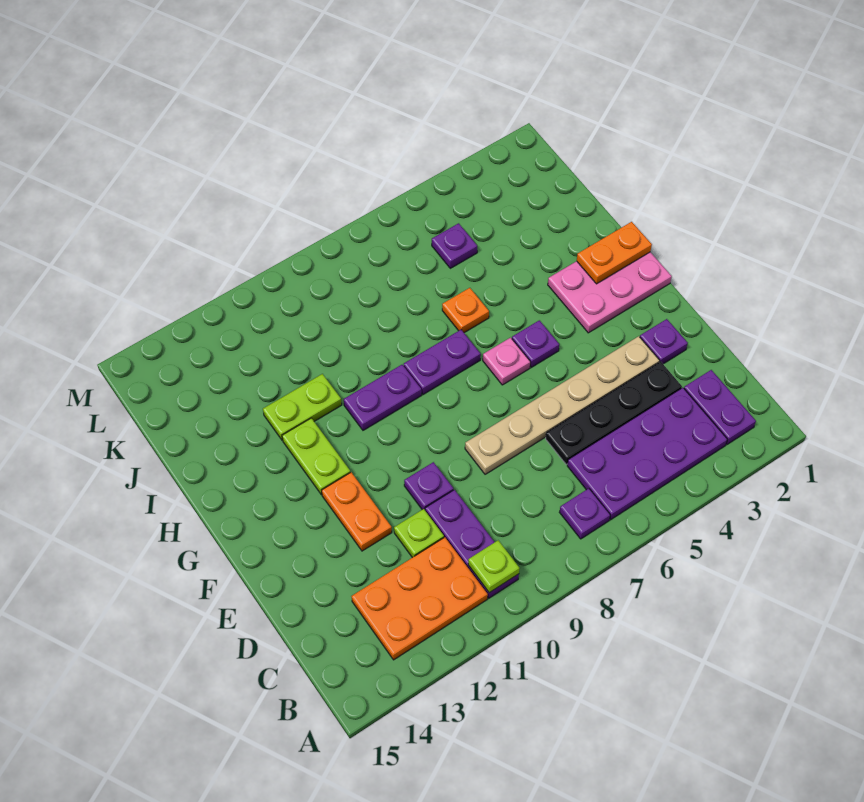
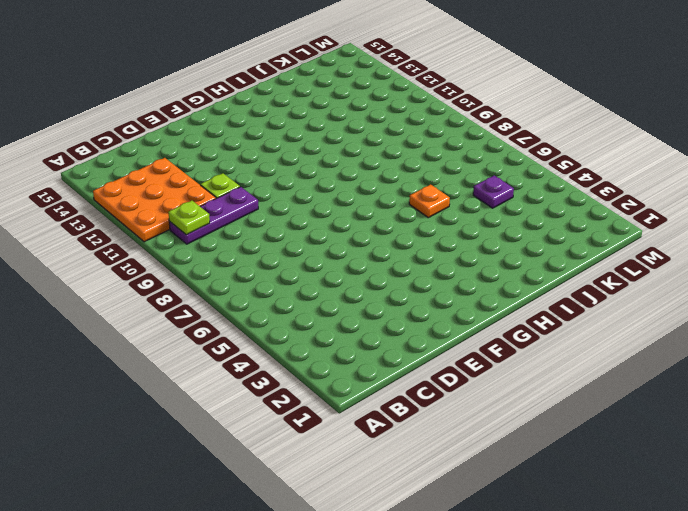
orange 3x3 plate [93,158,216,242] -> orange 2x3 plate [352,537,488,660]
none -> purple 1x2 plate [684,370,756,444]
none -> purple 2x4 plate [567,388,727,520]
none -> purple 1x1 plate [559,488,610,539]

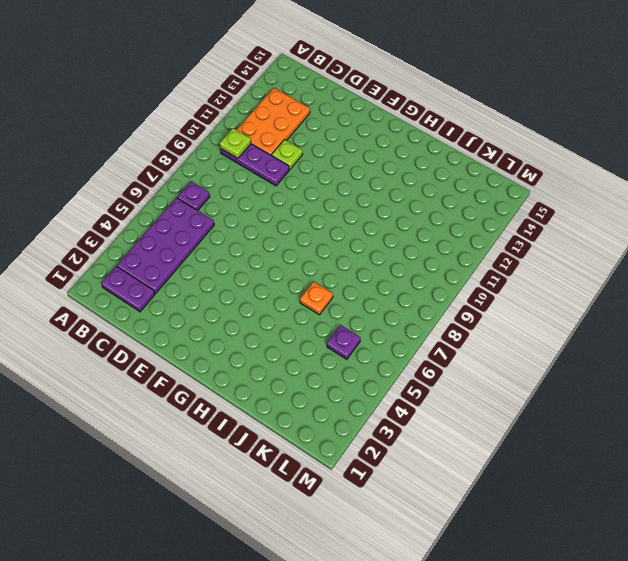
none -> black 1x4 plate [546,362,682,464]
none -> purple 1x1 plate [640,319,688,364]
none -> tan 1x6 plate [465,336,660,474]

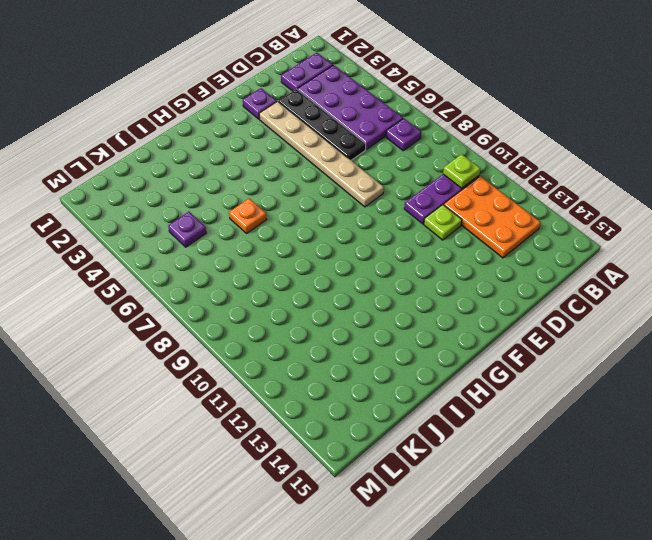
none -> purple 1x1 plate [404,462,454,510]
none -> orange 1x2 plate [322,472,392,551]
none -> pink 2x3 plate [548,252,672,333]

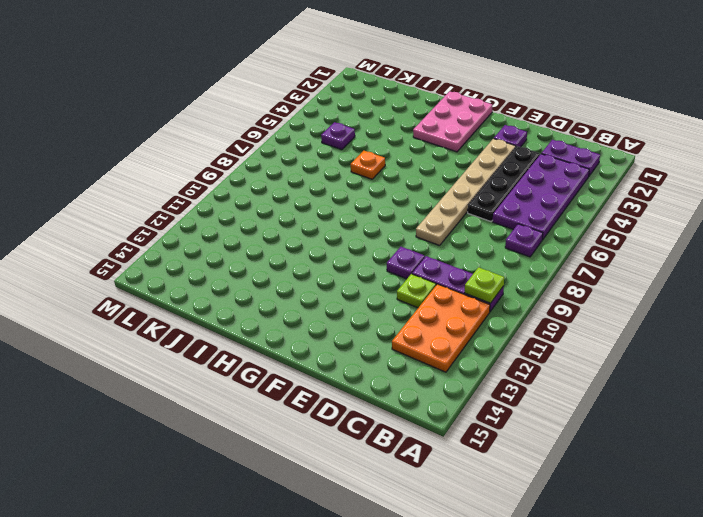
none -> orange 1x2 plate [322,472,392,551]
none -> purple 1x1 plate [512,320,559,367]
none -> pink 1x1 plate [483,338,530,385]

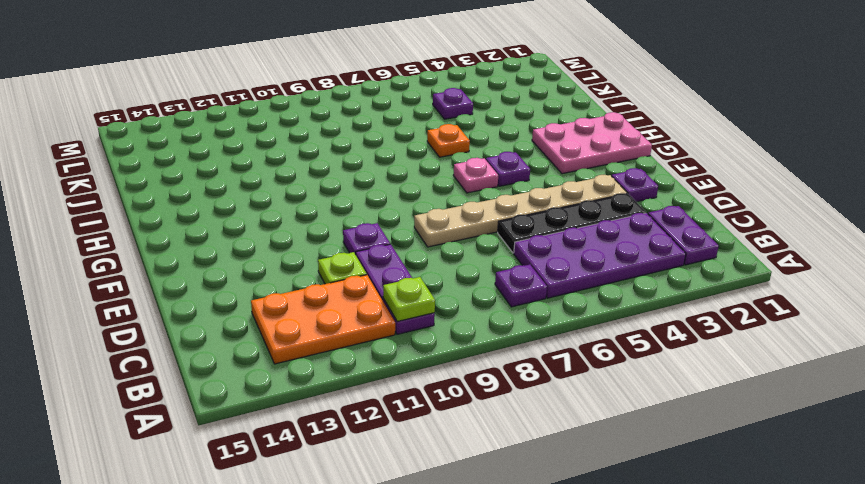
none -> orange 1x2 plate [322,472,392,551]
none -> lime 1x2 plate [282,418,350,495]
none -> purple 1x2 plate [404,330,481,394]

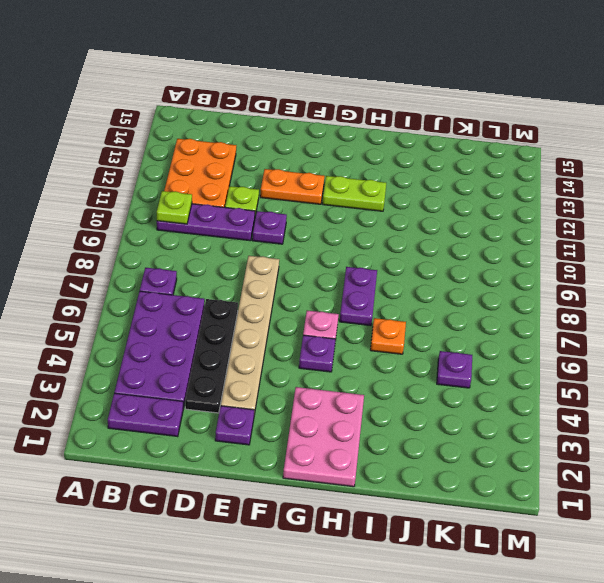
none -> purple 1x2 plate [344,365,422,430]
none -> lime 1x2 plate [263,374,342,440]
none -> orange 1x2 plate [577,222,652,284]

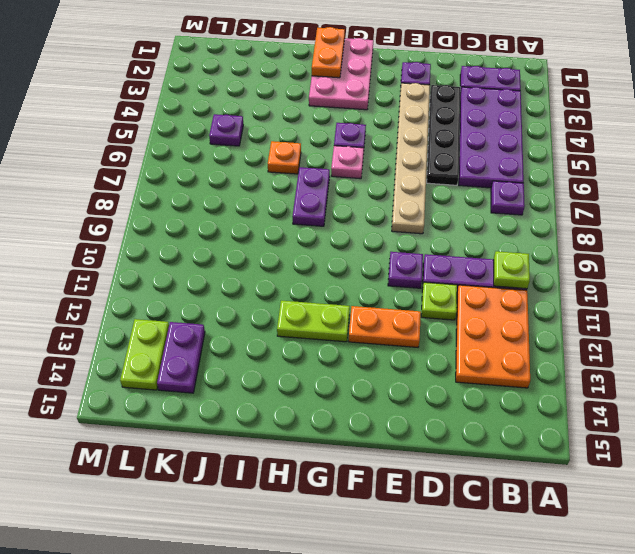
purple 1x2 plate [157,322,205,393] -> purple 1x2 plate moved to [344,365,422,430]
lime 1x2 plate [120,319,169,390] -> lime 1x2 plate moved to [263,374,342,440]

